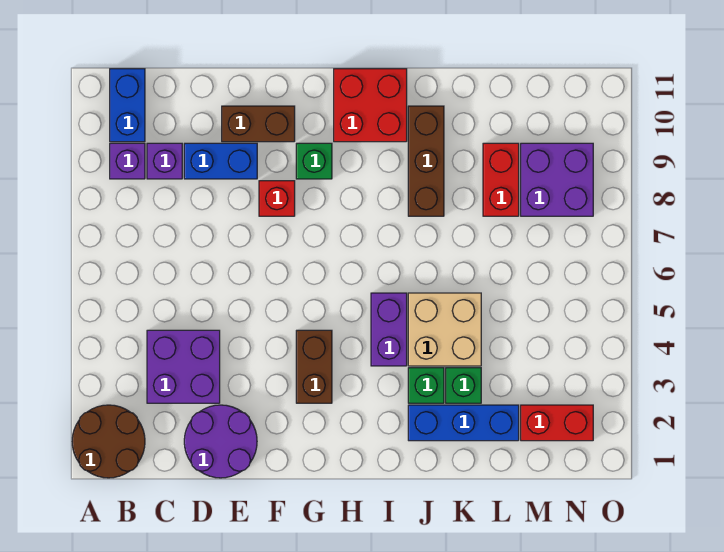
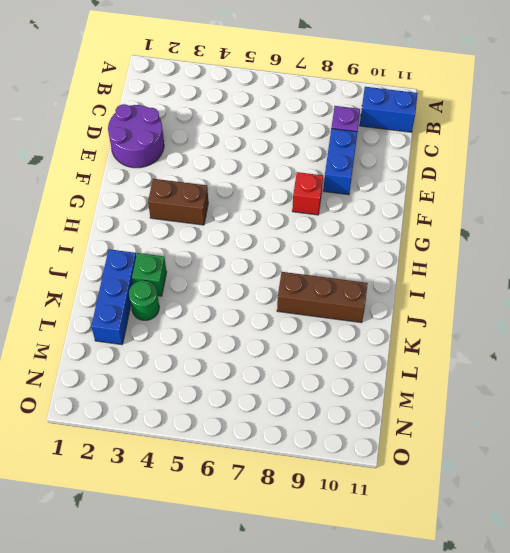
green 1x1 round brick [129,281,159,320] -> green 1x1 brick [446,368,481,403]
none -> brown 2x2 round brick [72,405,145,478]
none -> purple 1x1 brick [110,143,145,179]
none -> purple 2x2 brick [147,330,220,403]

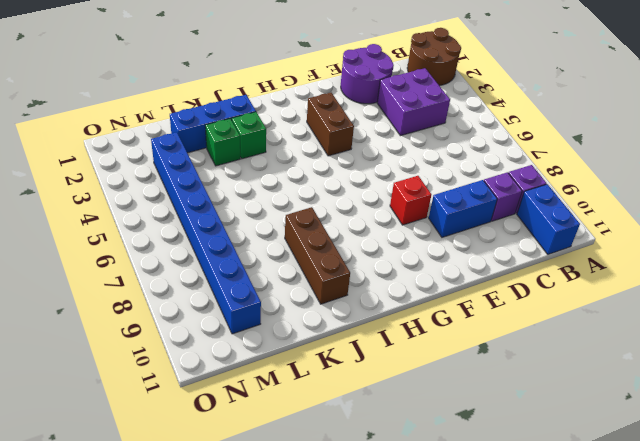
blue 1x8 brick [151,132,261,334] -> purple 2x2 brick [521,143,593,216]
none -> brown 1x2 brick [222,106,295,142]
none -> green 1x1 brick [296,143,332,179]
none -> red 2x2 brick [334,69,407,142]

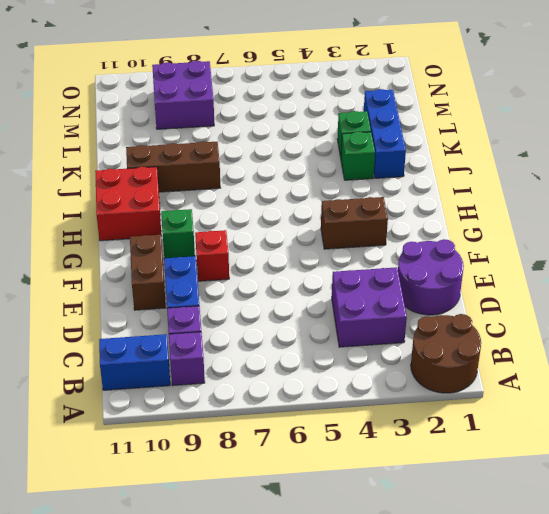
none -> purple 1x2 brick [371,293,407,366]
none -> tan 2x2 brick [408,293,481,366]
none -> red 1x2 brick [483,143,519,216]

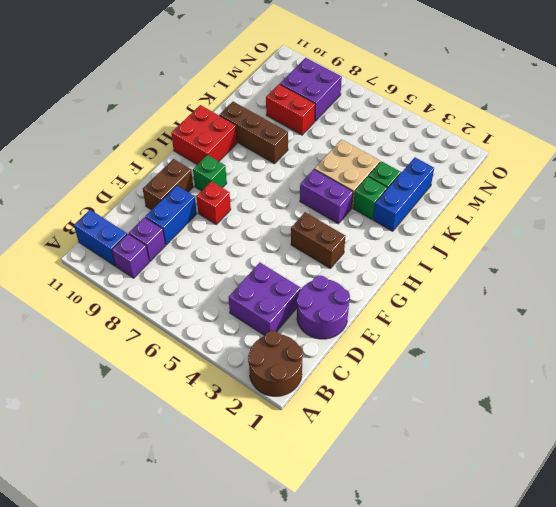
none -> red 1x2 brick [521,405,593,441]

